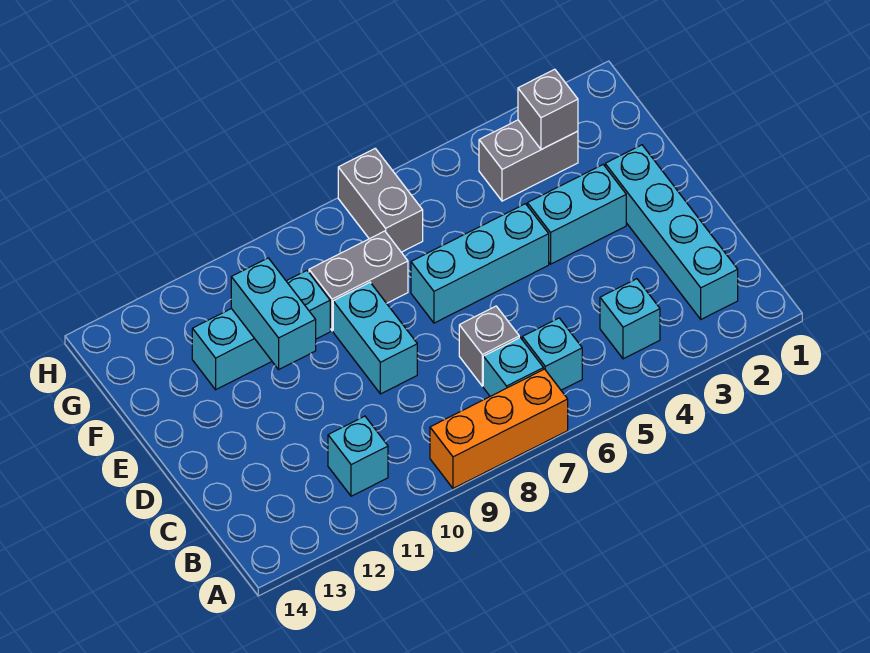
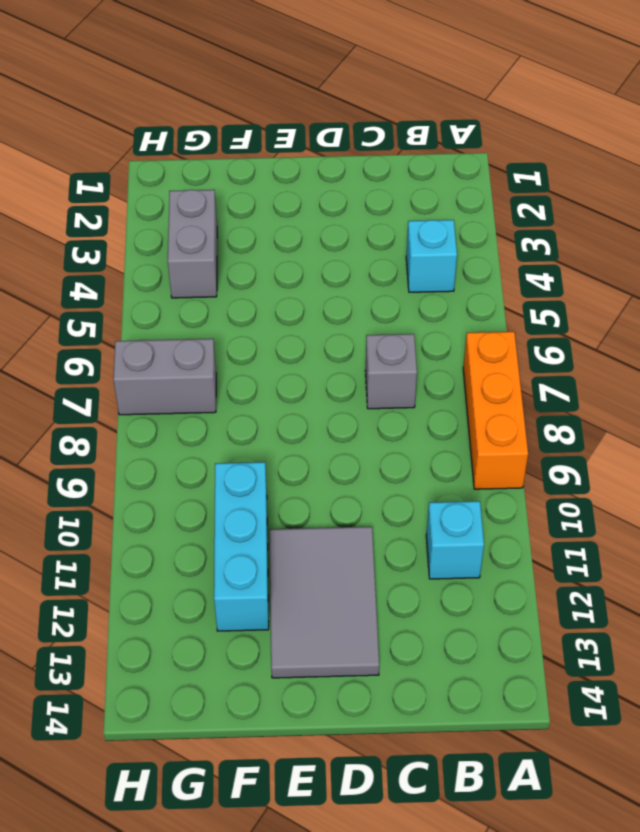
grey 2x3 tile [269,527,379,678] -> none
none -> cyan 1x4 brick [605,145,738,319]
none -> cyan 1x1 brick [522,318,582,390]
none -> cyan 1x1 brick [483,338,544,396]

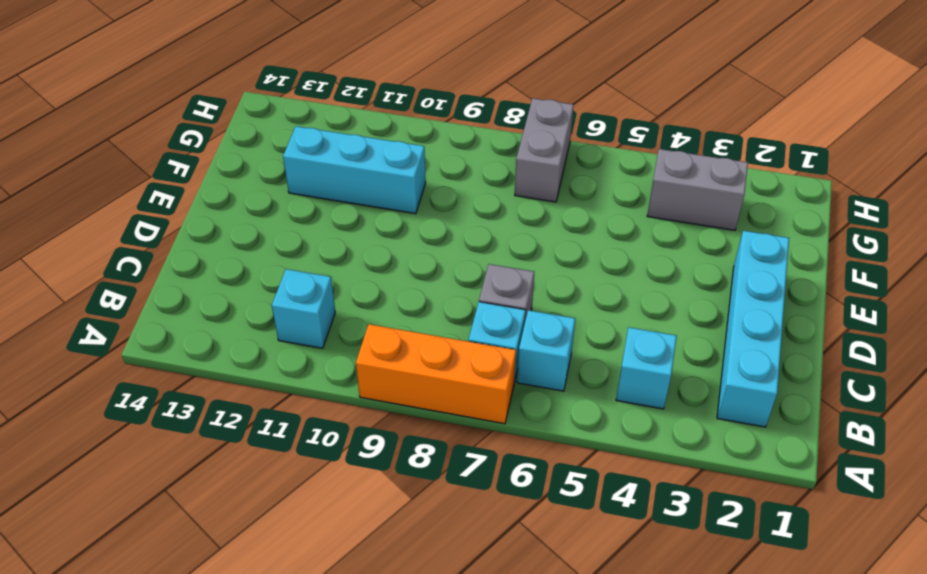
none -> cyan 1x2 brick [333,282,417,394]
none -> cyan 1x2 brick [527,165,626,264]
none -> cyan 1x3 brick [411,204,549,323]

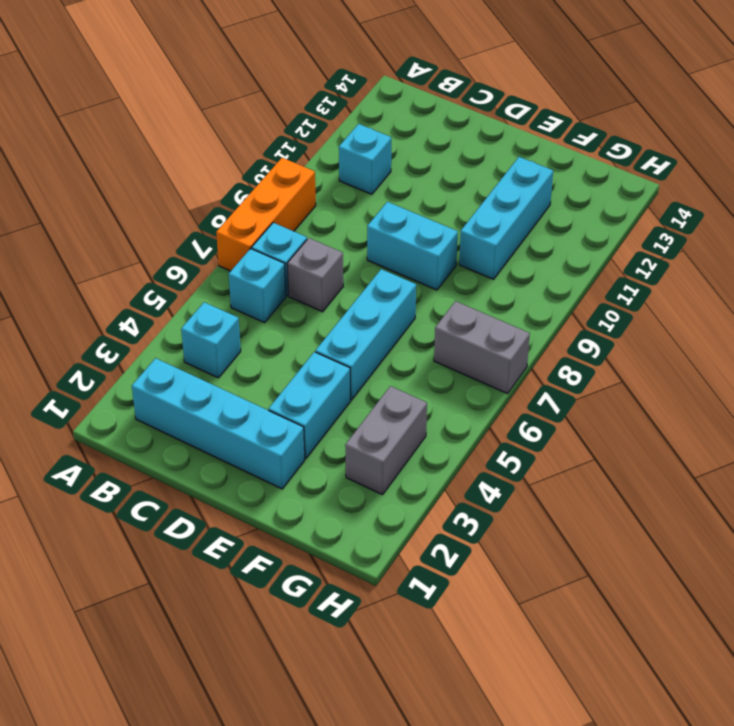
none -> grey 1x2 brick [309,231,408,331]
none -> cyan 1x2 brick [231,258,316,369]
none -> grey 1x1 brick [518,69,578,150]

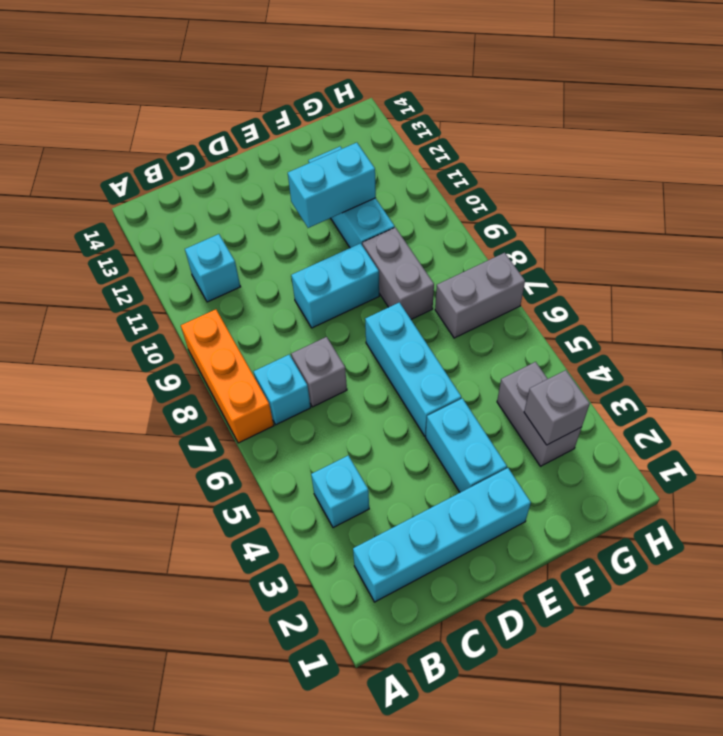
none -> cyan 1x1 brick [522,318,582,390]

